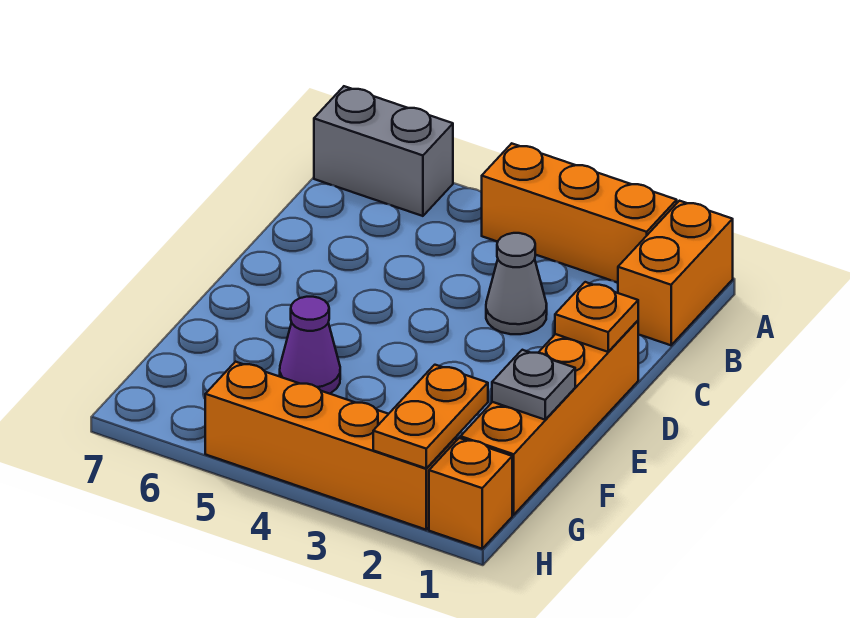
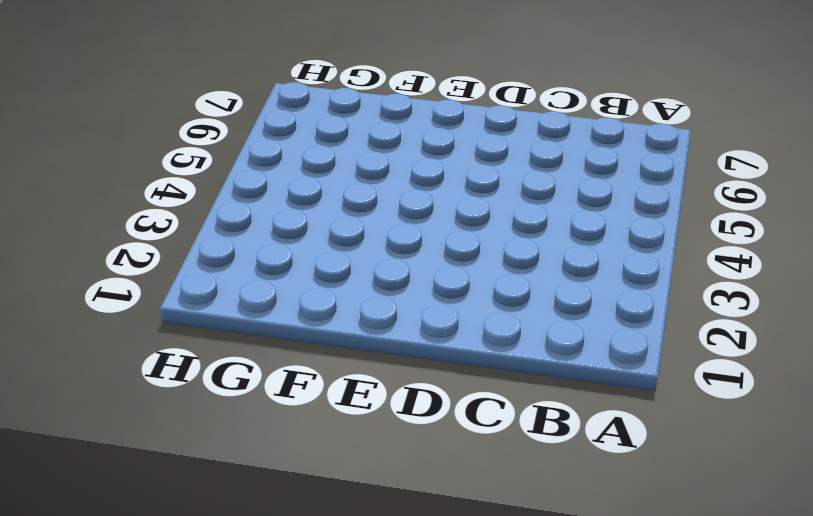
none -> orange 1x2 brick [618,201,733,345]
none -> orange 1x3 brick [482,143,677,283]

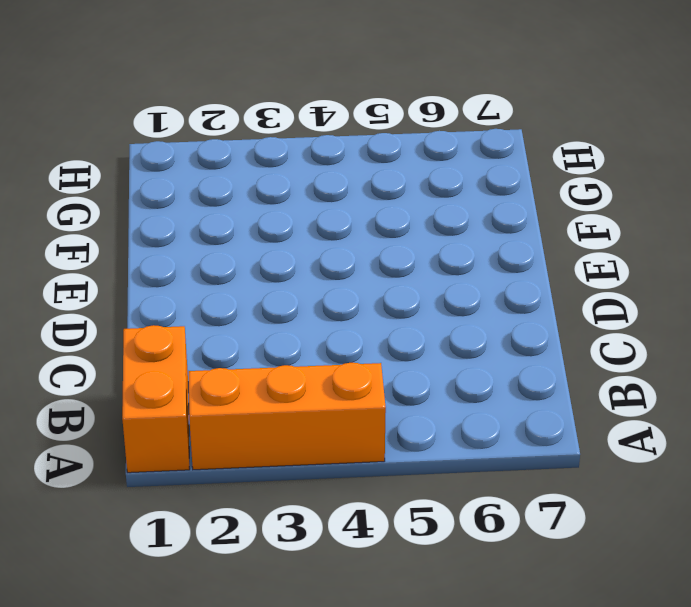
none -> grey 1x2 brick [314,86,453,216]
none -> grey 1x1 cone [486,233,547,334]

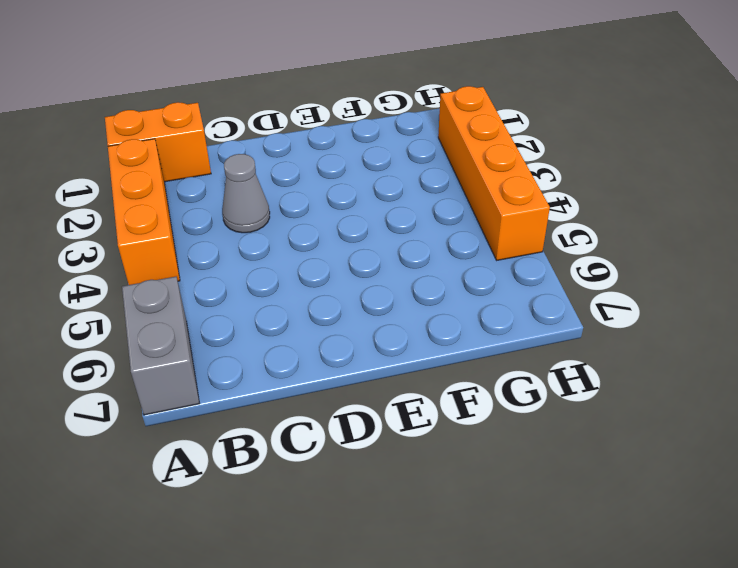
none -> orange 1x4 brick [461,321,638,515]
none -> purple 1x1 cone [280,297,340,394]

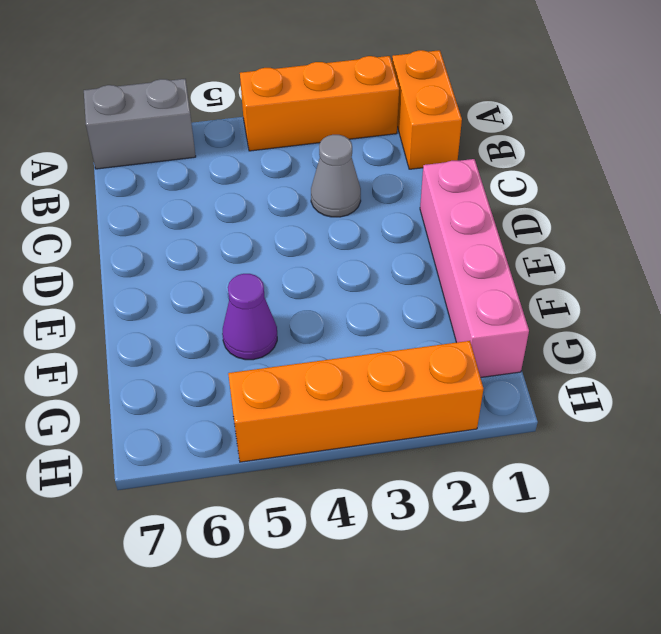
pink 1x4 brick [420,159,529,378] -> orange 1x4 brick [461,321,638,515]
none -> orange 1x1 brick [429,438,512,549]
none -> orange 1x1 plate [555,282,638,352]

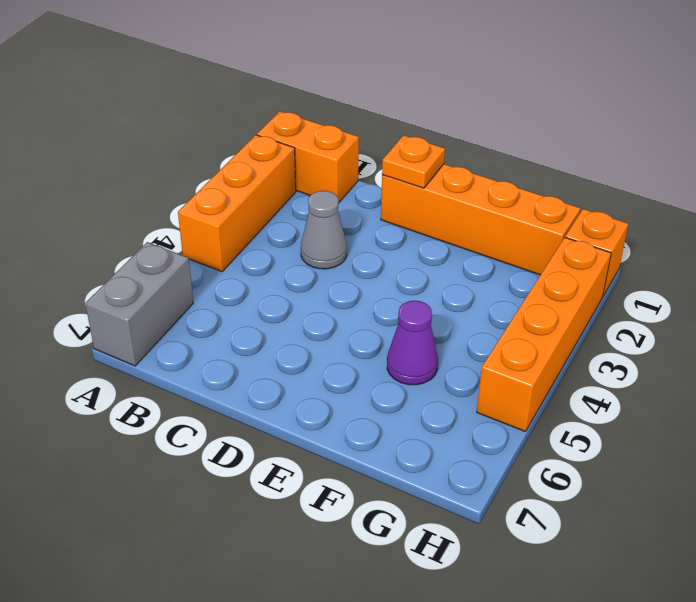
none -> grey 1x1 plate [492,350,575,420]
none -> orange 1x2 plate [373,365,488,469]

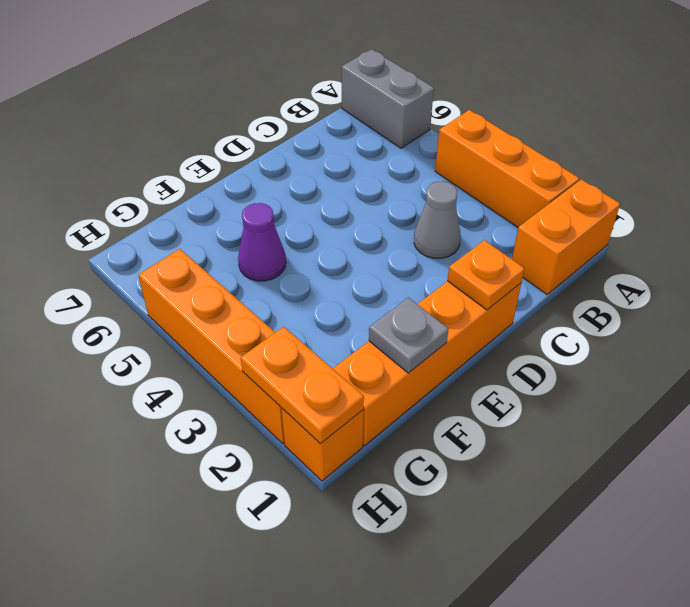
orange 1x2 plate [240,327,364,444] -> orange 1x2 plate turned to [373,365,488,469]

